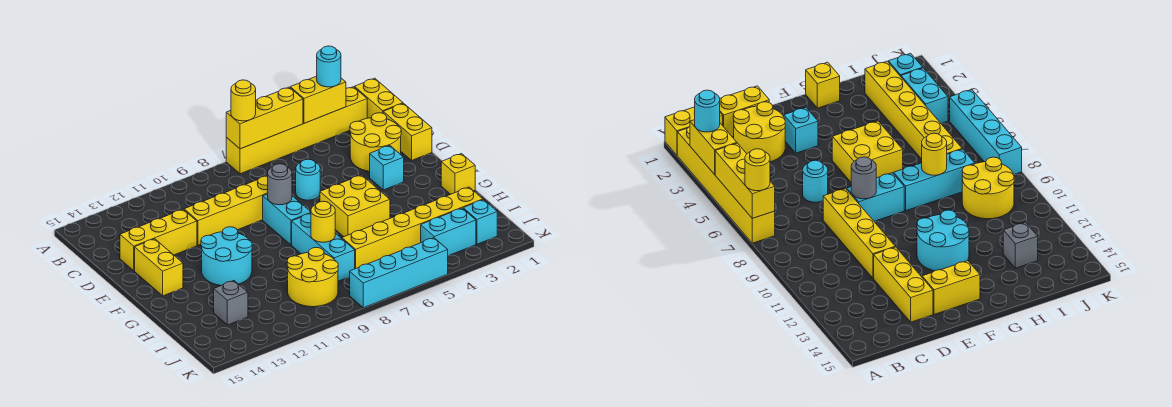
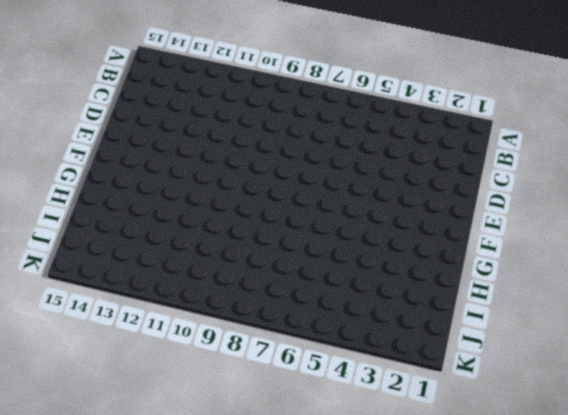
none -> yellow 1x2 brick [354,78,403,118]
none -> yellow 1x6 brick [226,87,367,174]
none -> yellow 1x2 brick [383,103,432,160]

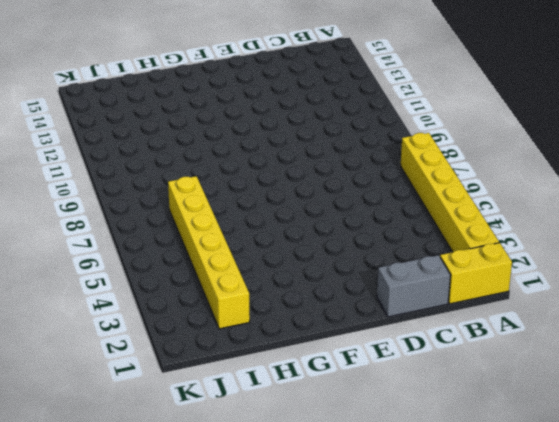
grey 1x2 brick [377,255,450,317] -> yellow 1x2 brick [383,103,432,160]
none -> yellow 2x2 round brick [350,113,401,171]
none -> cyan 1x1 round brick [296,159,320,200]
none -> yellow 1x4 brick [184,176,268,245]

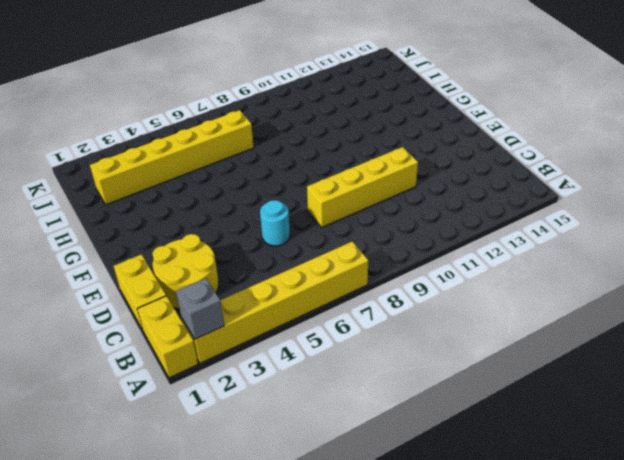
grey 1x1 brick [176,278,224,339] -> grey 1x1 brick moved to [214,281,248,325]
none -> yellow 1x3 brick [120,209,197,271]
none -> cyan 1x1 brick [370,146,404,190]
none -> cyan 1x2 brick [263,194,311,245]

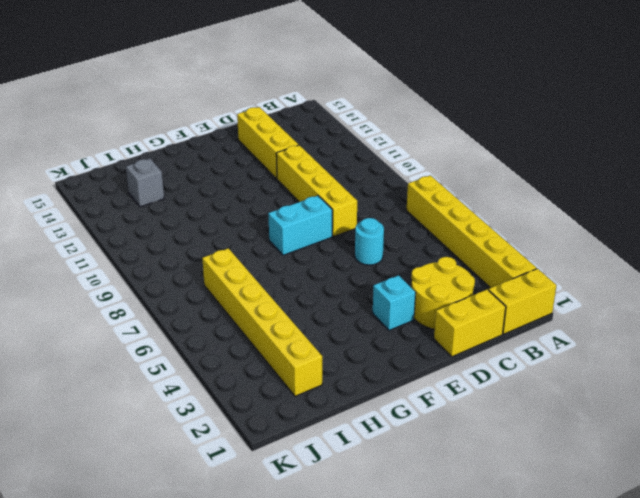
none -> yellow 1x2 brick [135,239,183,296]
none -> yellow 2x2 brick [320,175,390,237]
none -> cyan 2x2 round brick [201,227,252,285]

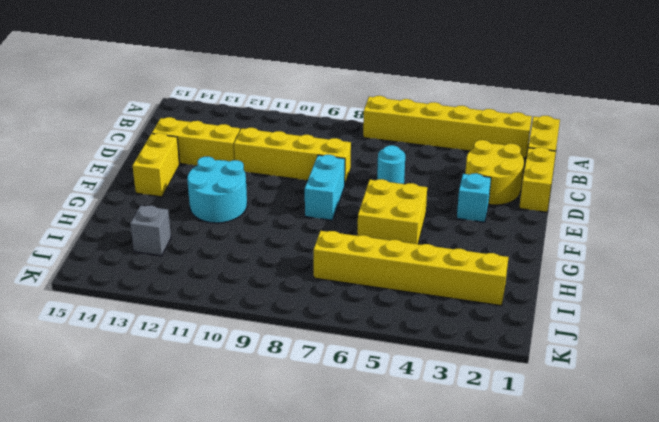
none -> yellow 1x1 brick [441,154,475,194]
none -> cyan 1x3 brick [292,213,355,281]
none -> yellow 2x2 round brick [287,248,338,307]

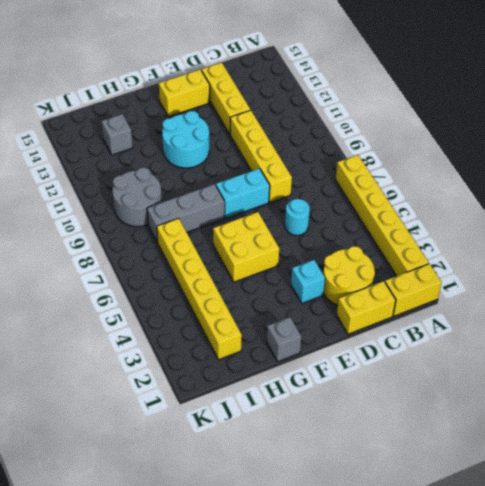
grey 1x1 brick [267,317,301,362] -> yellow 1x1 brick [441,154,475,194]
grey 1x3 brick [147,184,224,242] -> cyan 1x3 brick [292,213,355,281]
grey 2x2 round brick [113,168,162,227] -> yellow 2x2 round brick [287,248,338,307]
none -> cyan 1x1 brick [463,200,497,244]
none -> cyan 1x2 brick [421,208,476,256]
none -> cyan 1x4 brick [350,238,448,308]

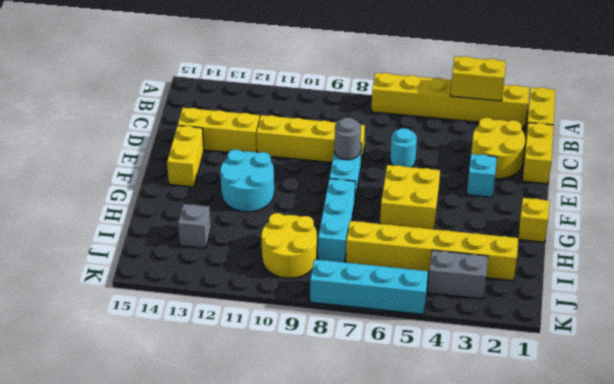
grey 1x2 brick [428,250,488,299] -> cyan 1x2 brick [421,208,476,256]
none -> cyan 1x1 brick [463,200,497,244]
none -> yellow 1x3 brick [226,87,303,149]
none -> yellow 1x1 round brick [311,201,335,242]

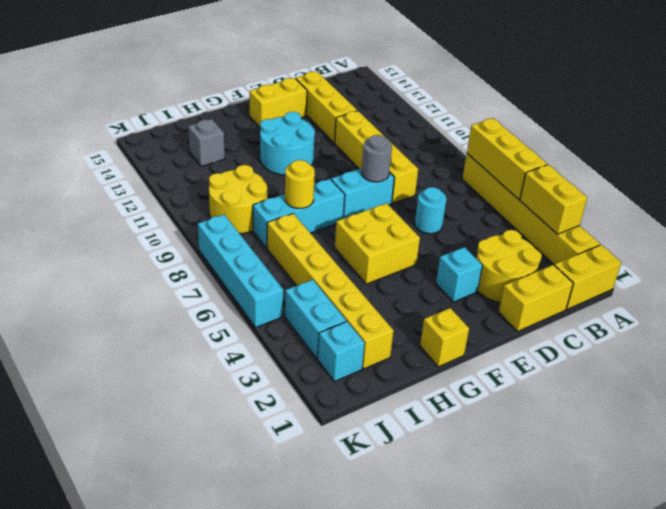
none -> cyan 1x1 round brick [317,46,341,87]
none -> yellow 1x1 round brick [231,80,256,121]

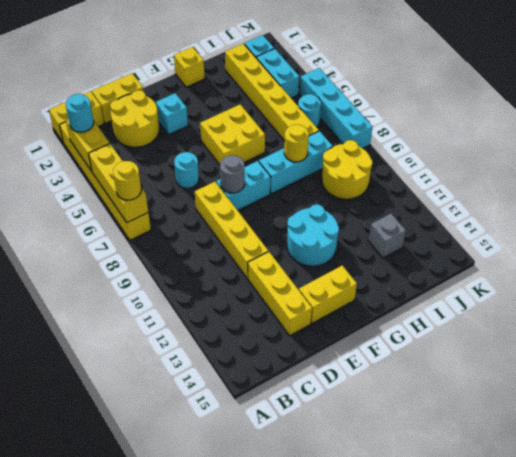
cyan 1x1 round brick [298,94,321,127] -> none

